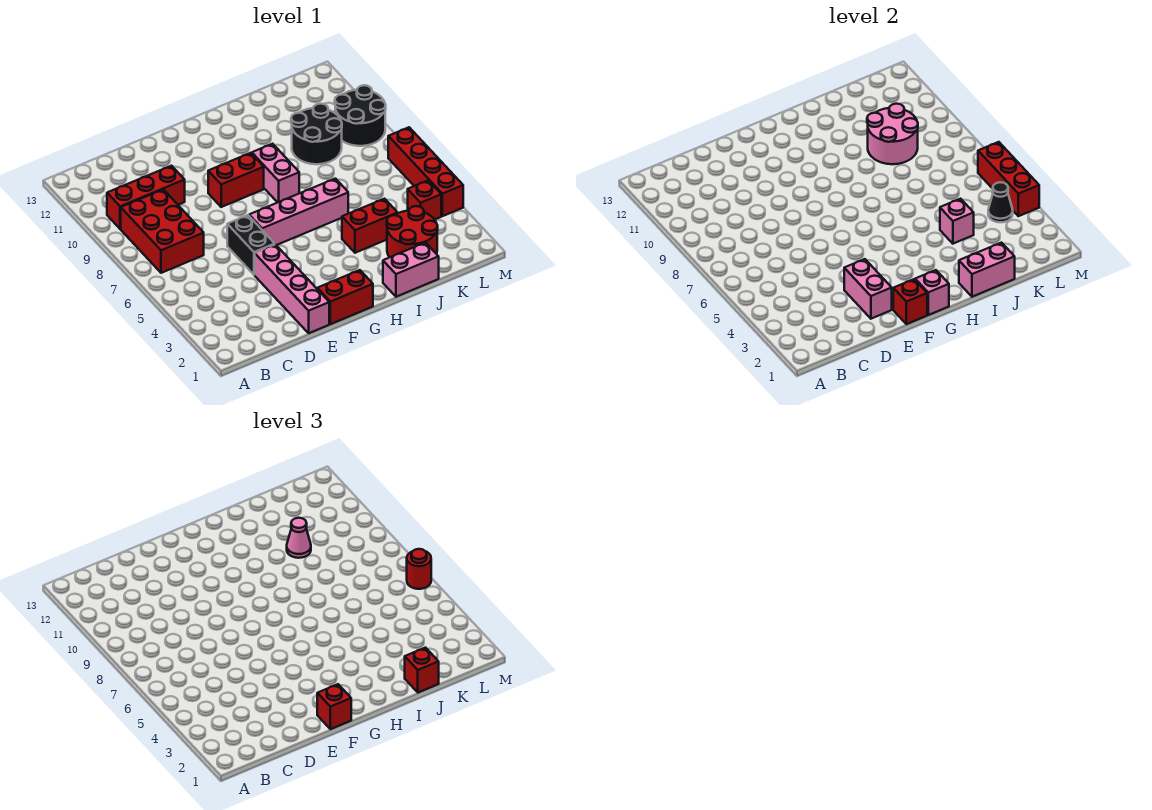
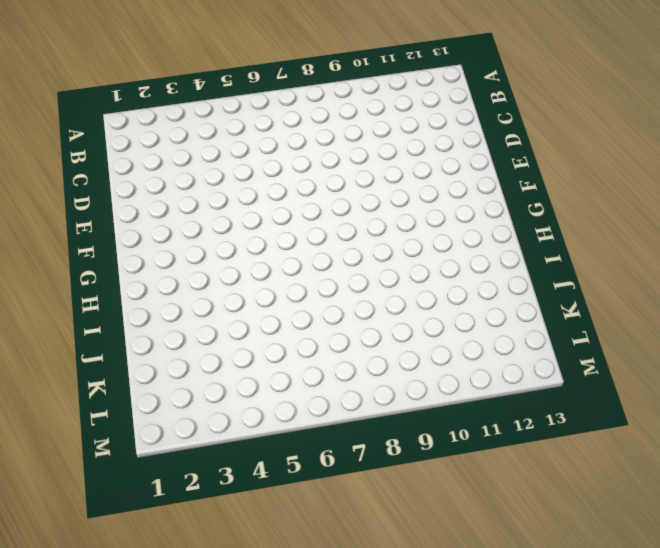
none -> red 2x3 brick [121,189,204,273]
none -> red 1x3 brick [107,166,185,229]
none -> pink 1x4 brick [255,244,329,333]

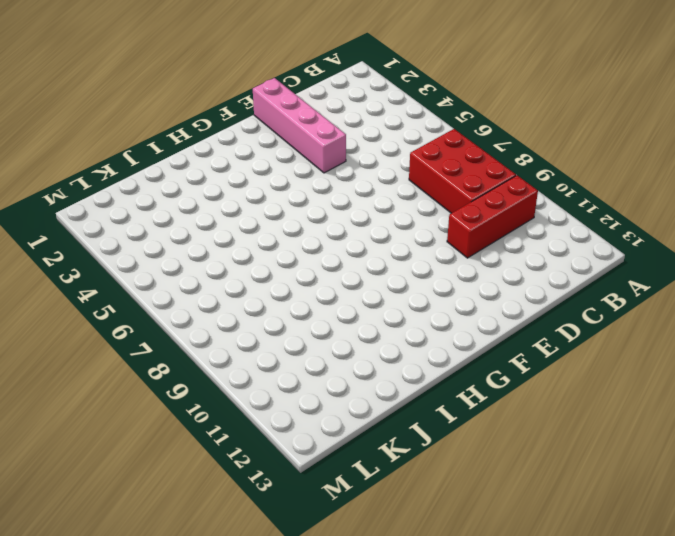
none -> black 1x2 brick [227,215,275,275]
none -> red 1x2 brick [317,270,373,324]
none -> pink 1x4 brick [249,179,348,245]

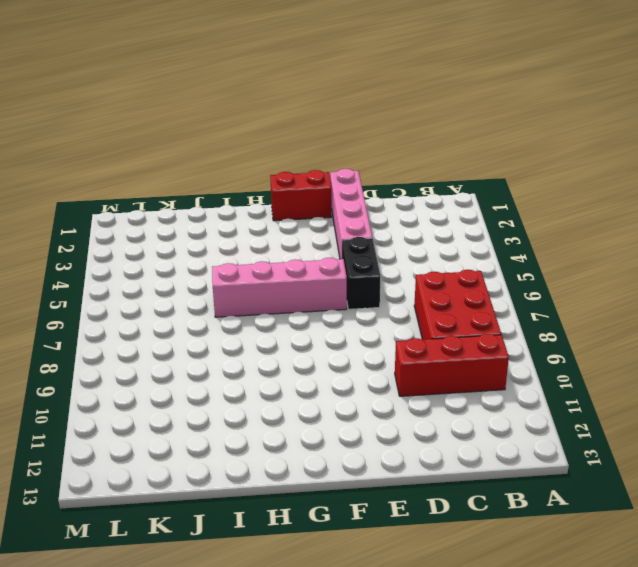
none -> red 1x2 brick [208,153,264,207]
none -> pink 1x2 brick [252,144,299,202]
none -> pink 1x2 brick [383,243,439,297]

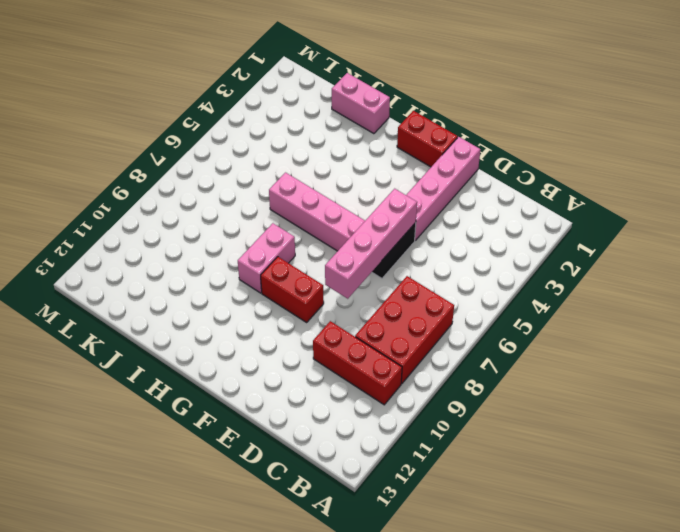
pink 1x4 brick [325,189,417,299] -> none
none -> red 1x2 brick [342,199,398,253]
none -> red 2x2 round brick [387,206,438,257]
none -> black 2x2 round brick [291,104,342,164]

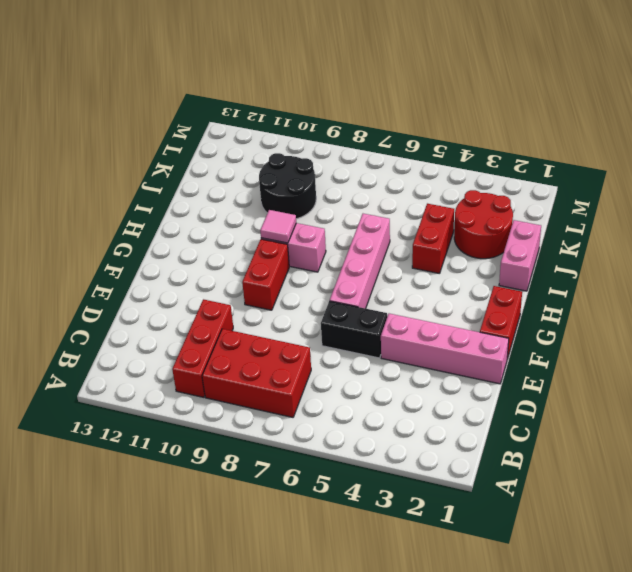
pink 1x1 tile [260,210,296,243] -> none
none -> red 1x1 brick [408,180,441,220]
none -> black 2x2 round brick [335,85,386,146]
none -> red 1x4 brick [388,127,463,216]

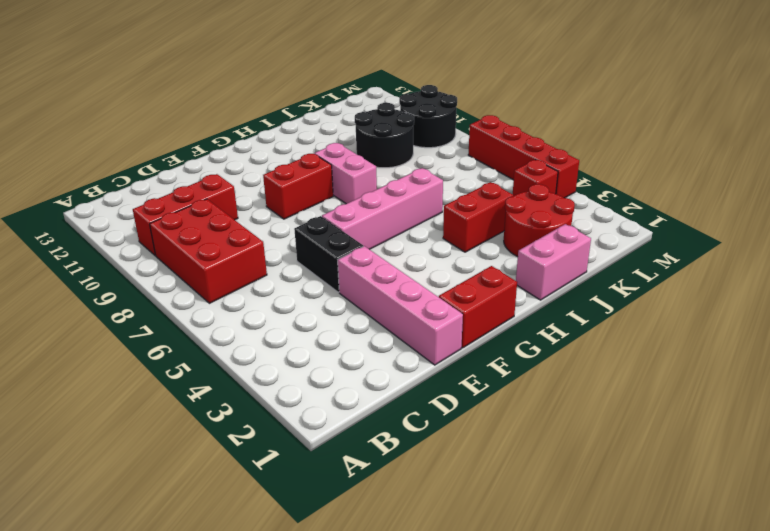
none -> pink 1x2 brick [844,259,892,319]
none -> red 1x1 brick [893,279,927,324]
none -> pink 1x1 brick [915,270,949,315]

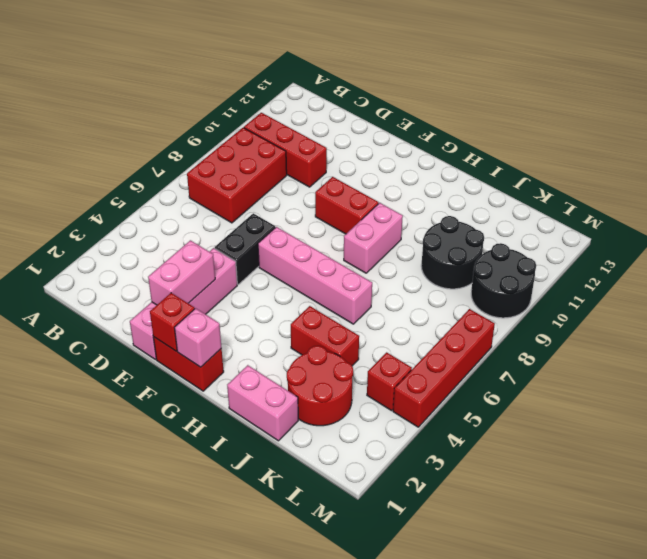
none -> pink 1x2 brick [959,243,1015,297]
none -> pink 1x1 brick [940,199,974,244]
none -> pink 2x2 round brick [867,104,918,164]

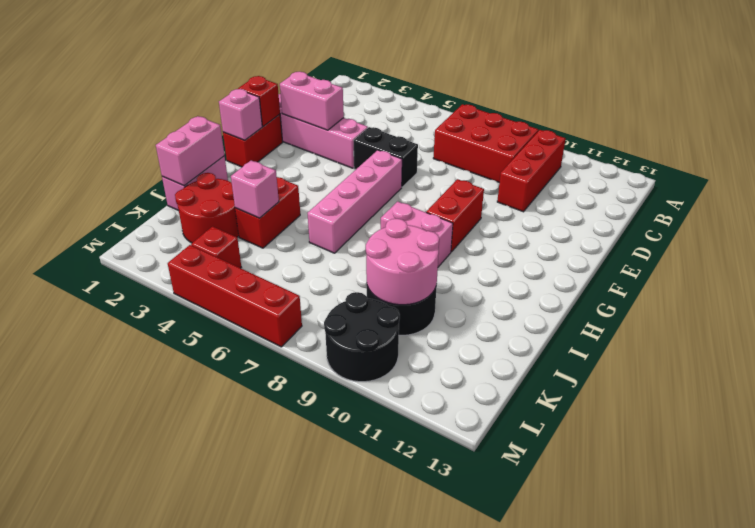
none -> black 1x1 cone [988,182,1013,222]
none -> red 1x3 brick [978,142,1039,216]
none -> red 1x1 brick [317,684,351,729]

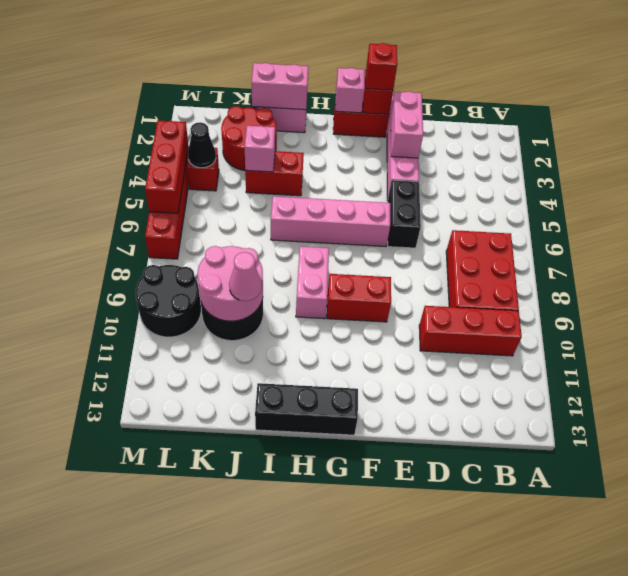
black 1x3 brick [255,383,358,435] -> none
none -> red 1x1 brick [405,648,439,693]
none -> red 1x1 round brick [407,549,431,589]

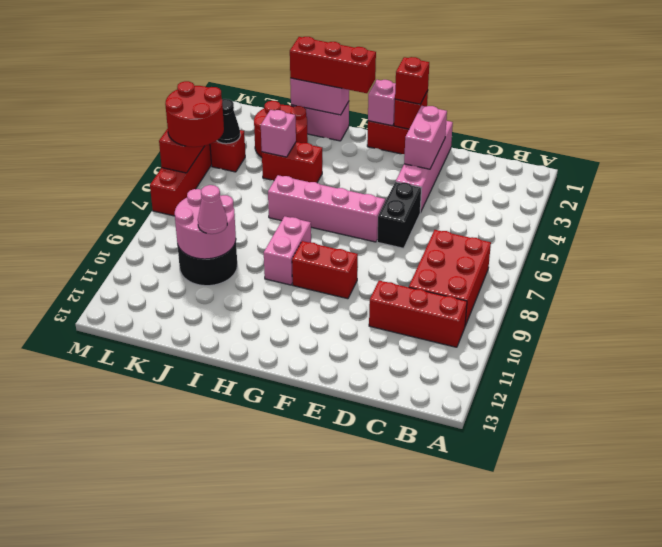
red 1x3 brick [290,37,376,93] -> red 1x1 brick [405,648,439,693]
red 2x2 round brick [165,81,224,147] -> red 1x1 round brick [407,549,431,589]
none -> black 2x2 round brick [335,85,386,146]

